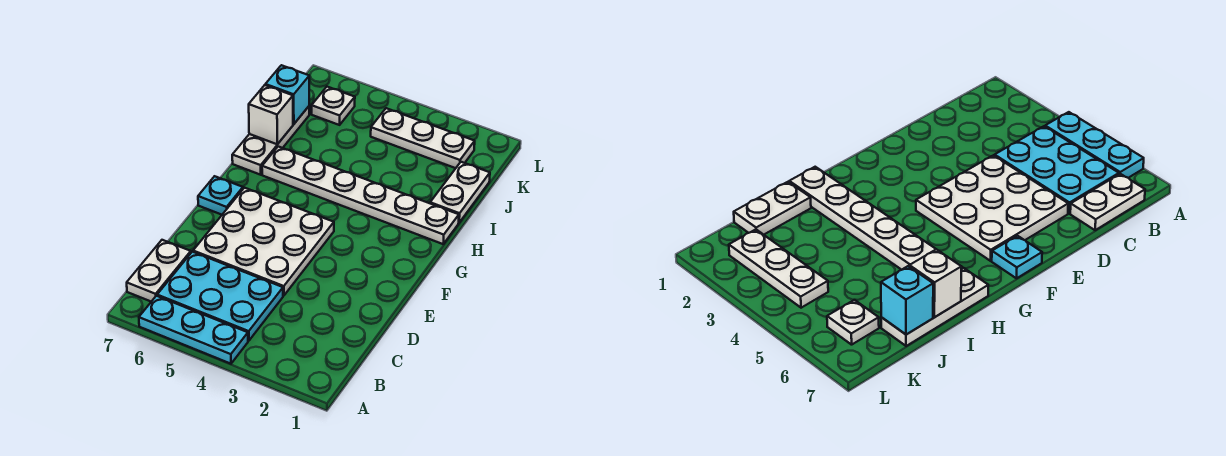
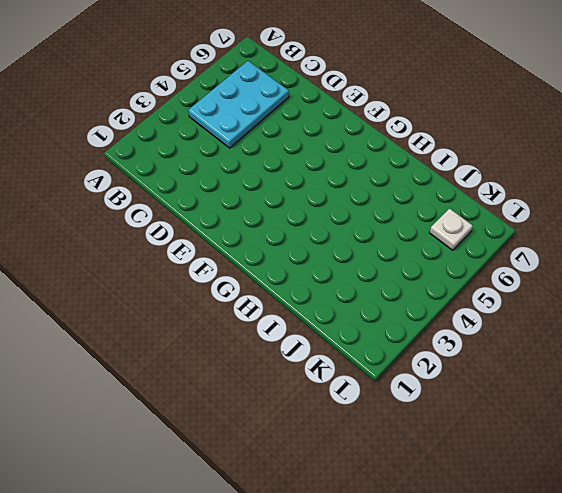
none -> cyan 1x3 plate [139,296,248,364]
none -> white 1x2 plate [127,240,191,302]
none -> white 3x3 plate [193,188,334,296]

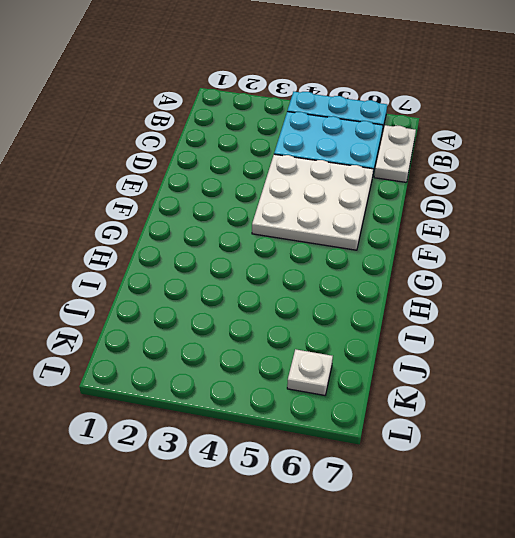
none -> cyan 1x1 plate [198,176,243,215]
none -> white 1x6 plate [262,147,459,244]
none -> white 1x3 plate [232,106,309,175]

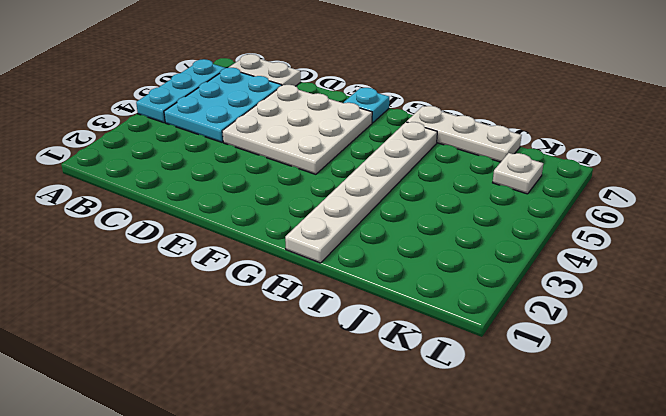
none -> white 1x2 plate [430,162,490,223]
none -> white 1x3 plate [371,108,475,168]
none -> white 1x1 brick [249,85,293,144]

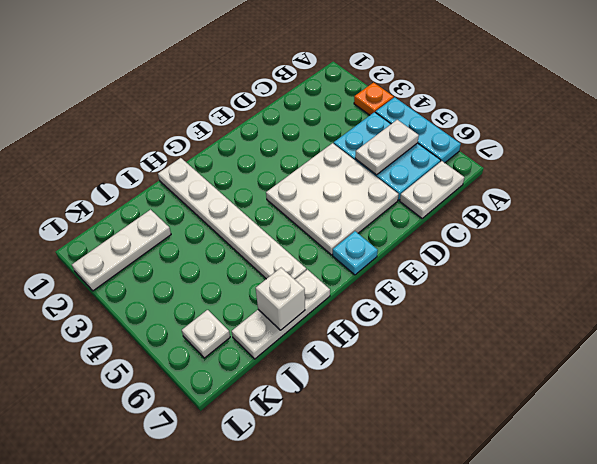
orange 1x1 plate [354,82,394,115] -> none
white 1x2 plate [355,120,419,175] -> white 1x2 plate moved to [430,162,490,223]
white 1x3 plate [72,210,171,291] -> white 1x3 plate turned to [371,108,475,168]
none -> cyan 1x1 brick [265,65,309,124]

